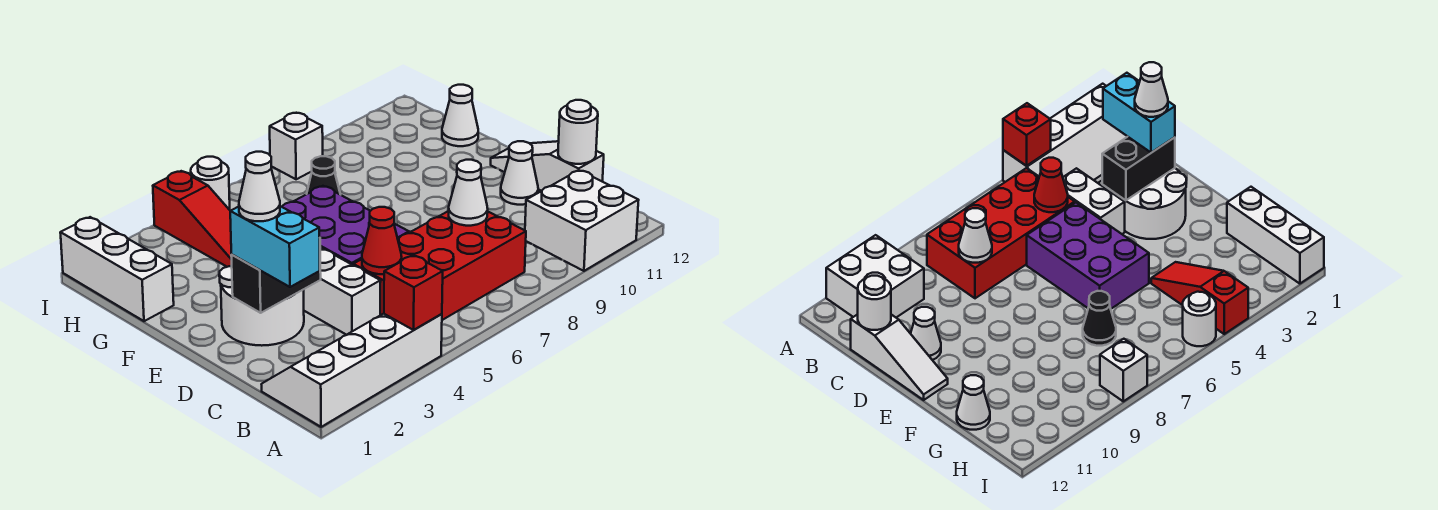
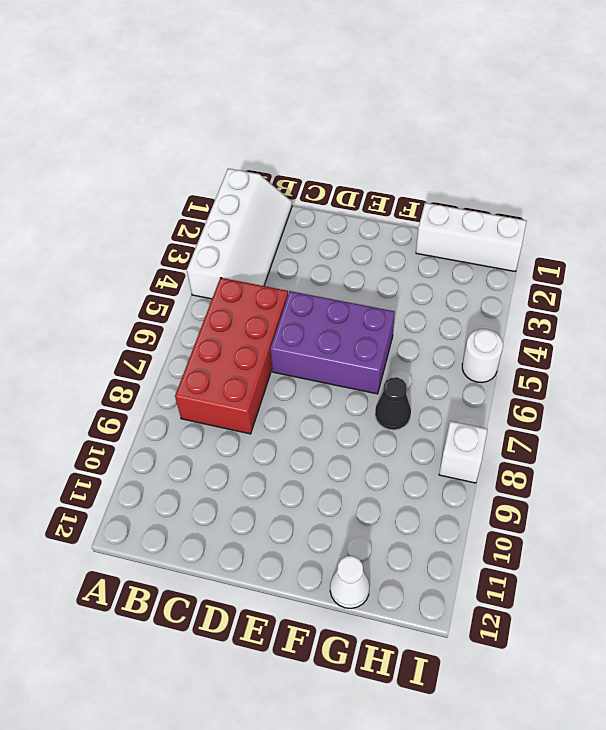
none -> white 2x2 brick [525,170,639,271]
none -> white 1x2 brick [304,248,381,335]
none -> white 1x3 slope [491,141,604,191]

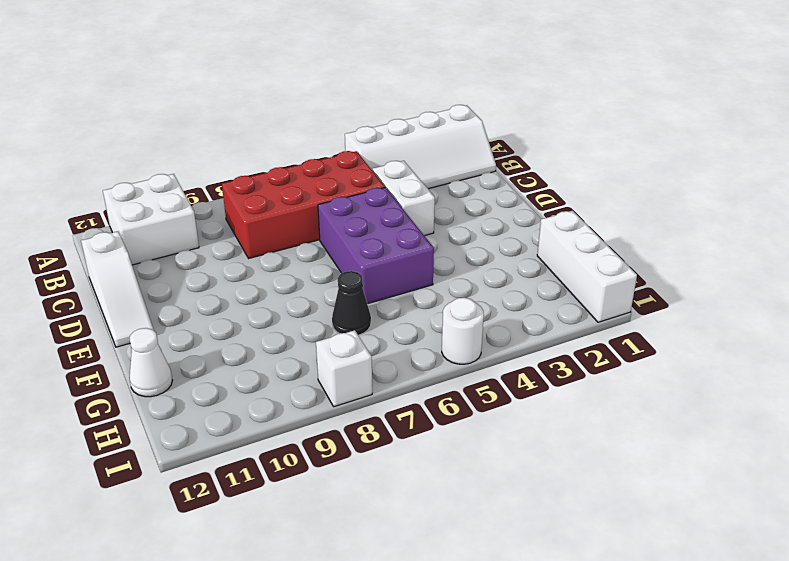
none -> white 2x2 round brick [219,266,304,346]
none -> white 1x1 cone [501,141,538,205]
none -> red 1x3 slope [153,171,232,267]

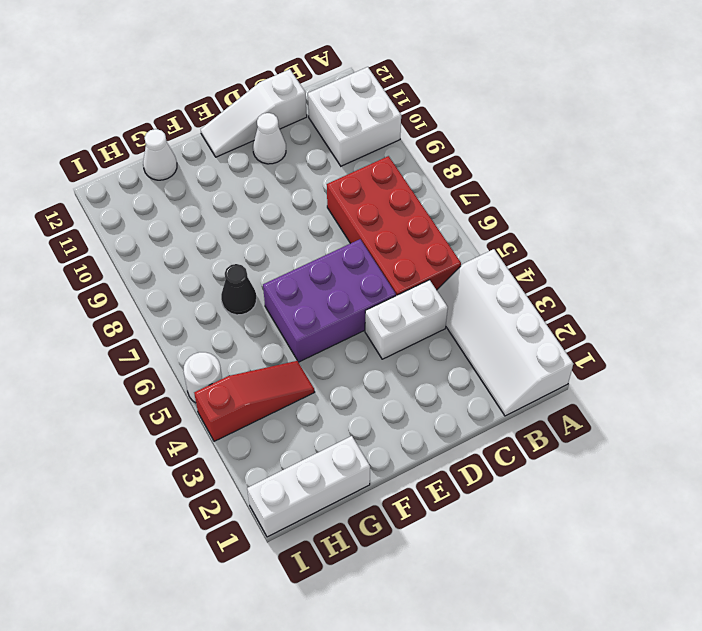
none -> white 2x2 round brick [219,266,304,346]
none -> white 1x1 brick [270,113,323,179]
none -> red 1x1 brick [384,255,443,330]

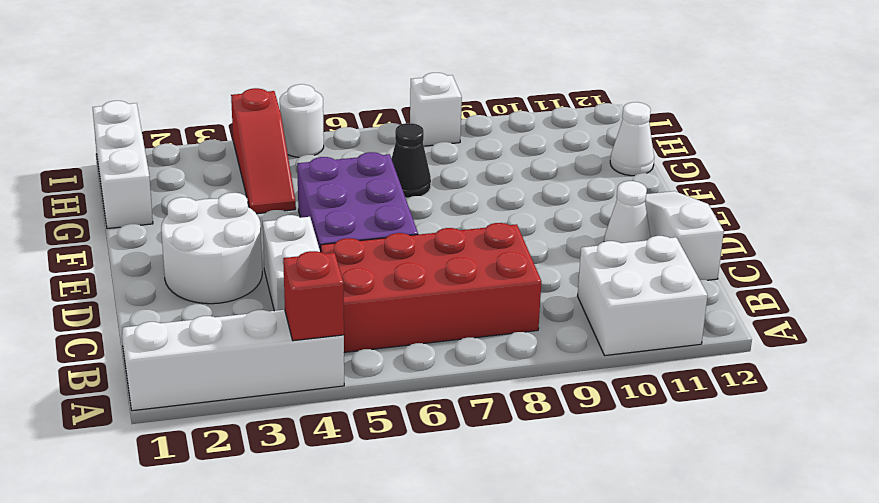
none -> red 1x1 cone [362,207,402,274]
none -> white 1x1 cone [449,160,488,226]
none -> white 1x1 round brick [558,100,598,164]

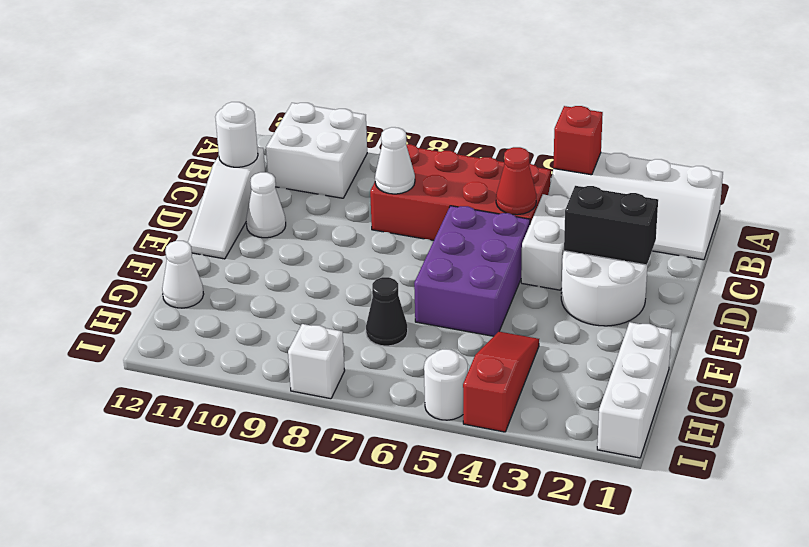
none -> cyan 1x2 brick [230,206,320,287]
none -> white 1x1 cone [239,152,280,221]

